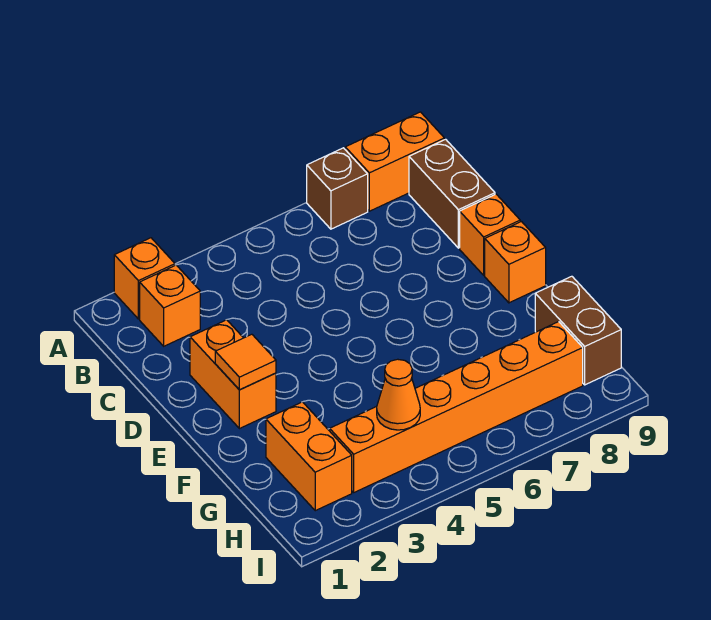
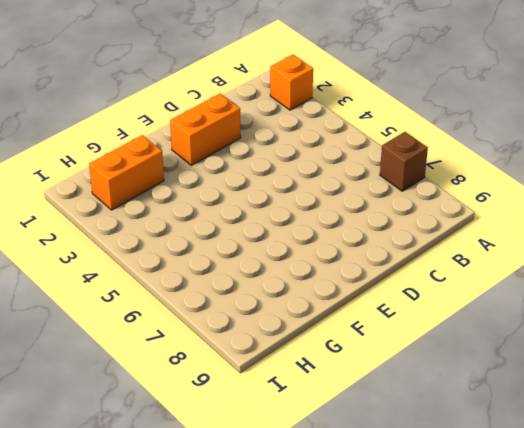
none -> orange 1x2 brick [345,112,444,211]
none -> orange 1x1 brick [140,265,200,346]
none -> brown 1x2 brick [409,139,495,248]

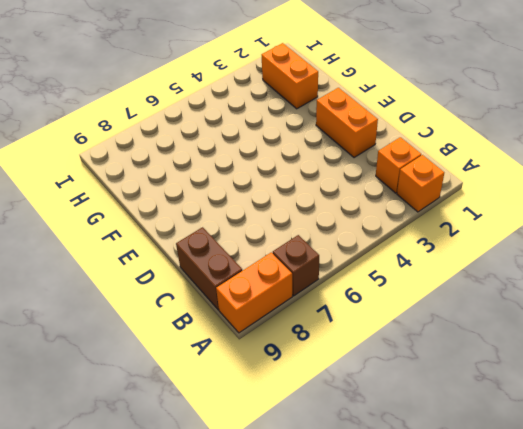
none -> orange 1x1 brick [460,194,520,275]
none -> orange 1x1 brick [485,222,546,303]
none -> brown 1x2 brick [535,276,621,385]

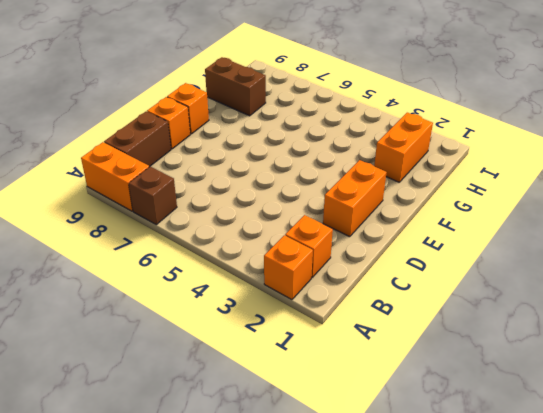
brown 1x2 brick [205,57,266,116] -> brown 1x2 brick turned to [535,276,621,385]
none -> orange 1x6 brick [330,322,583,492]
none -> orange 1x1 tile [215,334,276,390]
none -> orange 1x1 cone [377,359,420,430]

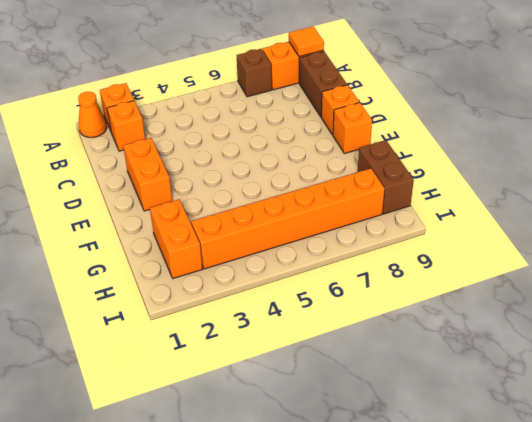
orange 1x1 cone [78,92,107,137] -> orange 1x1 cone moved to [377,359,420,430]
orange 1x1 tile [289,27,324,57] -> orange 1x1 tile moved to [215,334,276,390]

